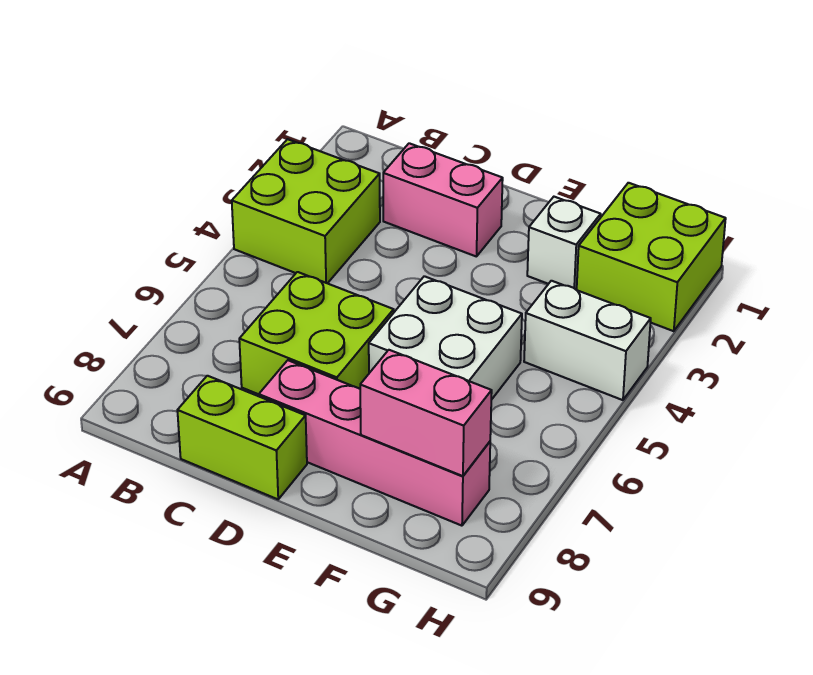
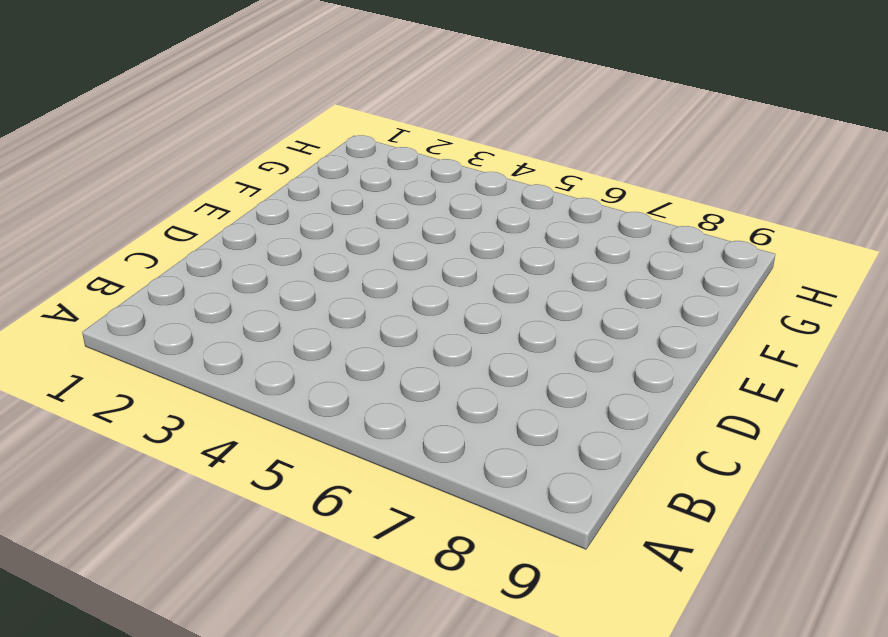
none -> lime 2x2 brick [232,139,380,283]
none -> pink 1x2 brick [383,143,503,257]

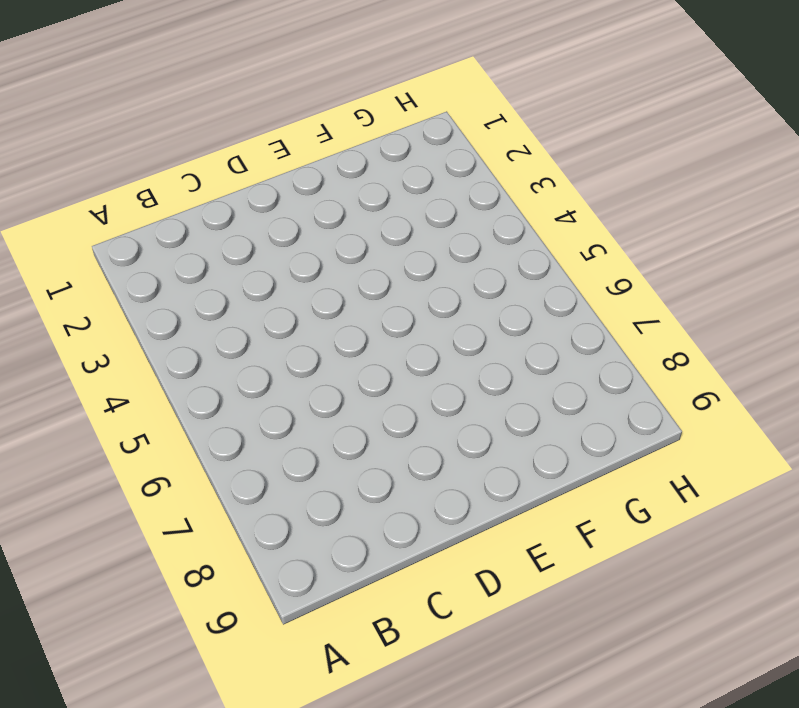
none -> lime 2x2 brick [232,139,380,283]
none -> pink 1x2 brick [383,143,503,257]

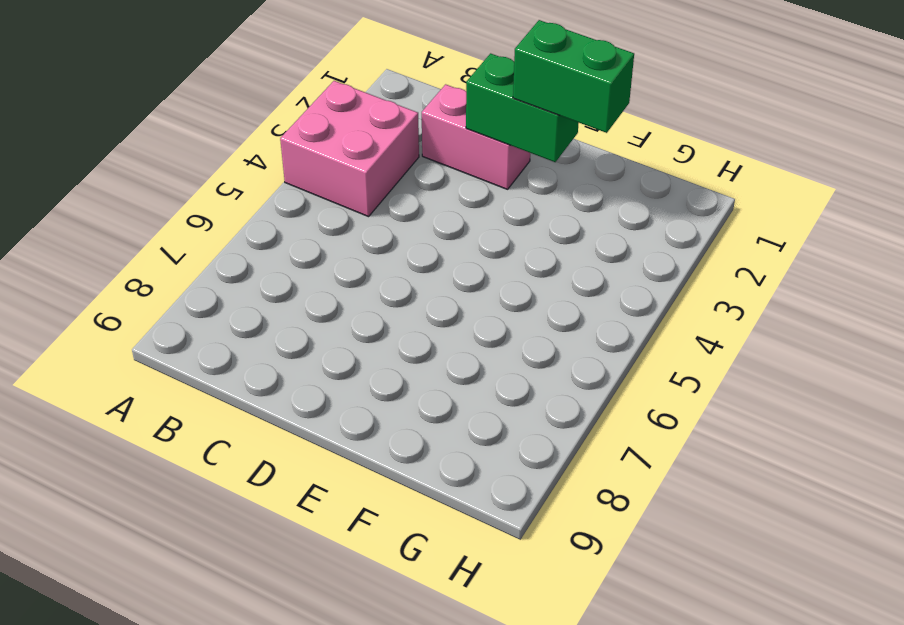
pink 2x2 brick [280,81,419,217] -> lime 2x2 brick [232,139,380,283]
green 1x2 brick [466,53,579,162] -> none
green 1x2 brick [513,20,634,133] -> none
none -> lime 2x2 brick [239,272,394,394]
none -> lime 1x2 brick [177,376,307,499]

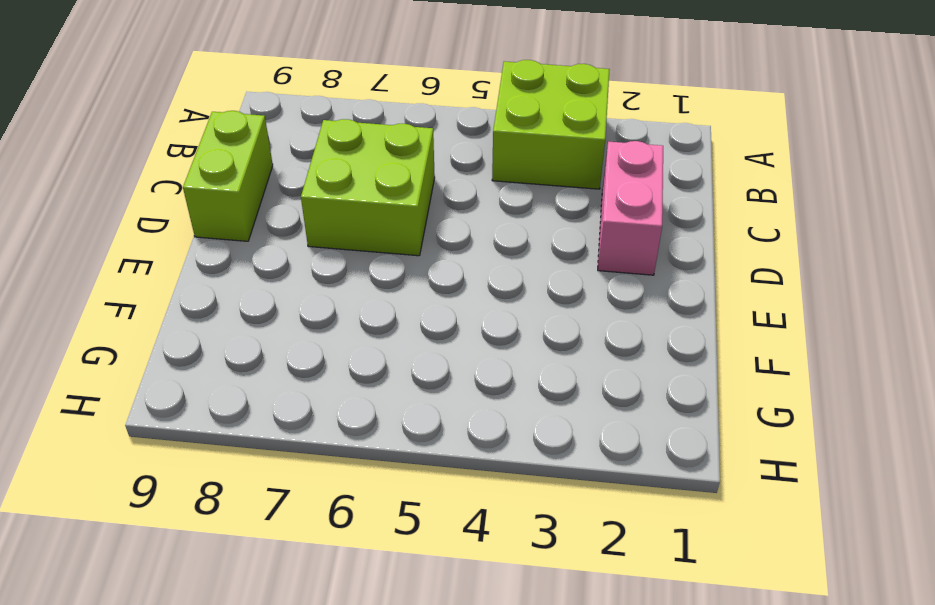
none -> pink 1x4 brick [259,360,490,526]
none -> white 2x2 brick [369,276,522,400]

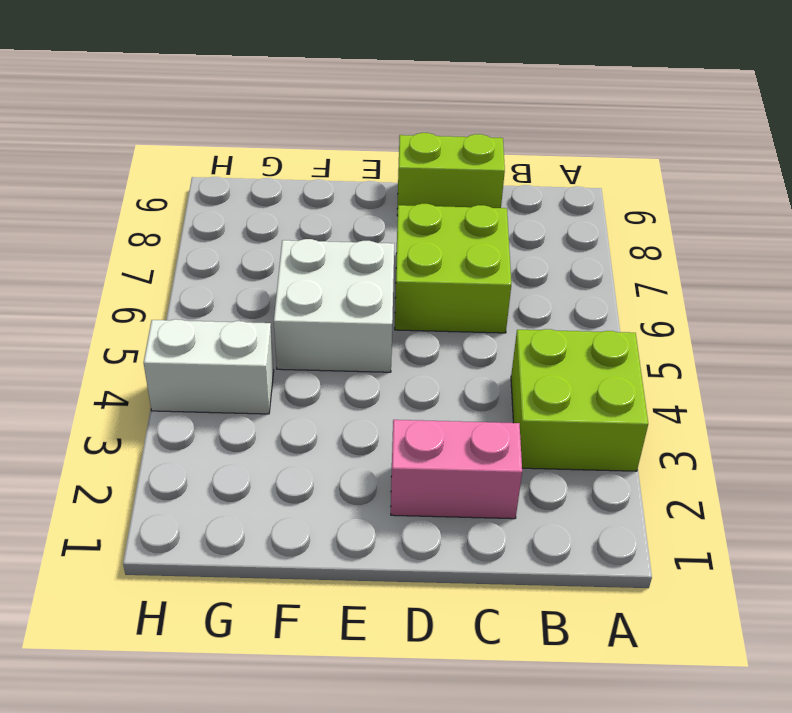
none -> pink 1x4 brick [259,360,490,526]
none -> white 1x1 brick [527,197,601,290]

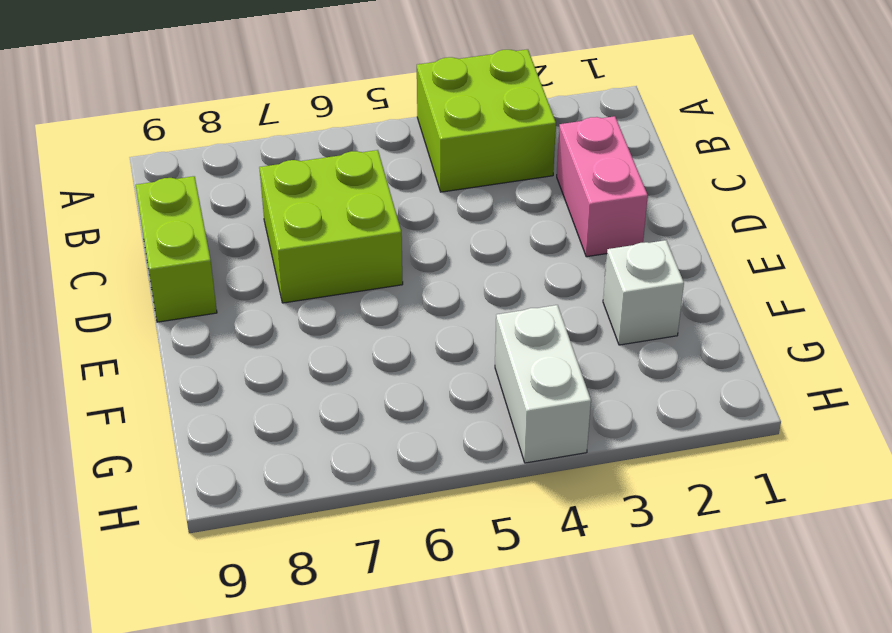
none -> pink 1x4 brick [259,360,490,526]
none -> white 2x2 brick [369,276,522,400]

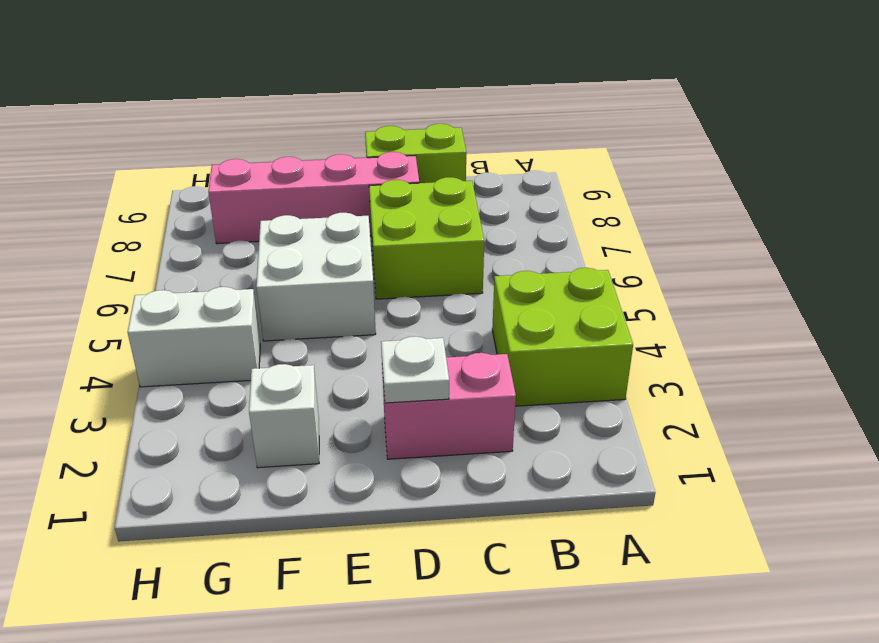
white 1x1 plate [381,336,449,403] -> none
none -> lime 2x2 brick [577,183,726,331]
none -> pink 1x2 brick [360,350,492,476]

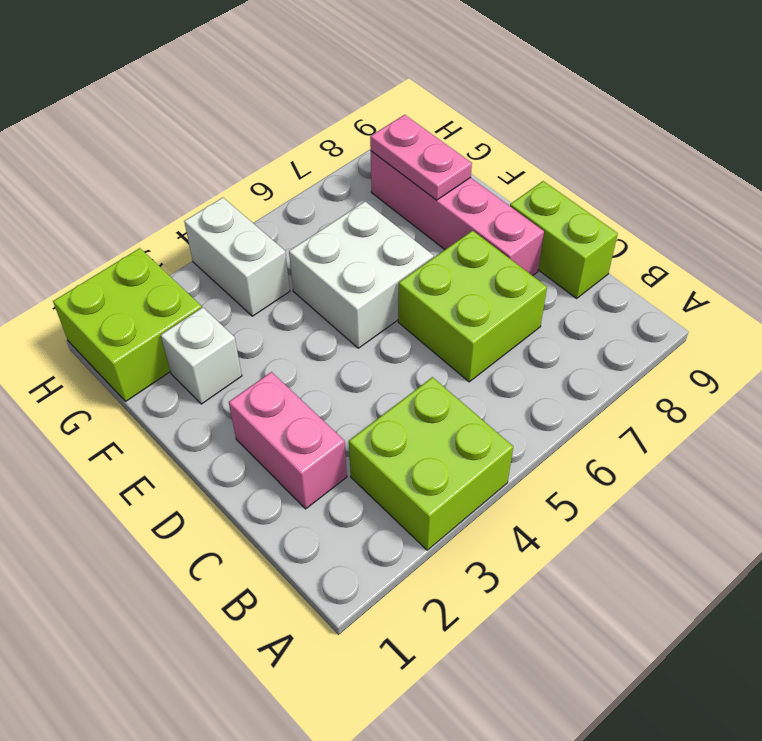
pink 1x2 plate [370,115,472,200] -> pink 1x2 brick [360,350,492,476]

